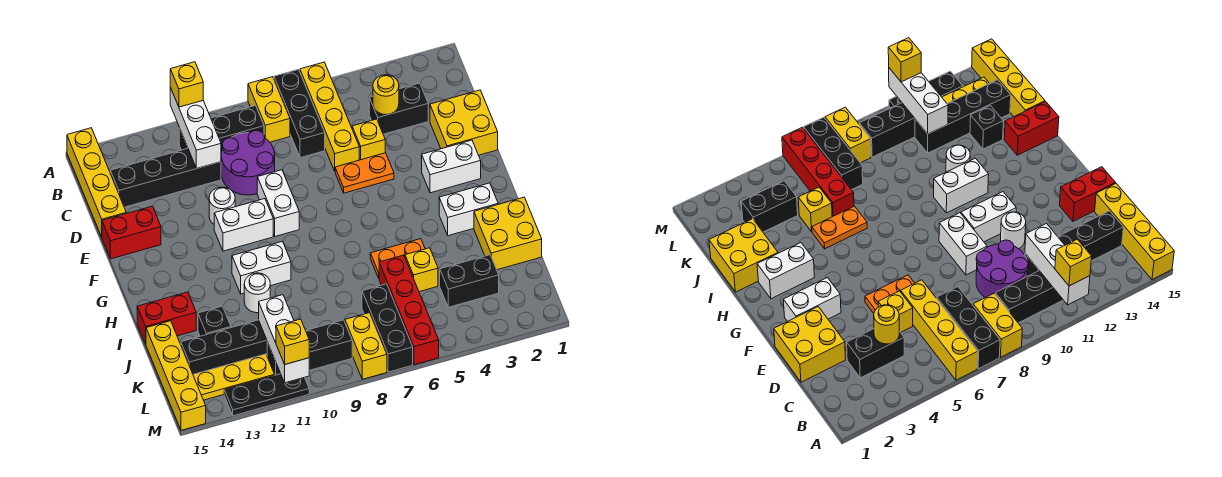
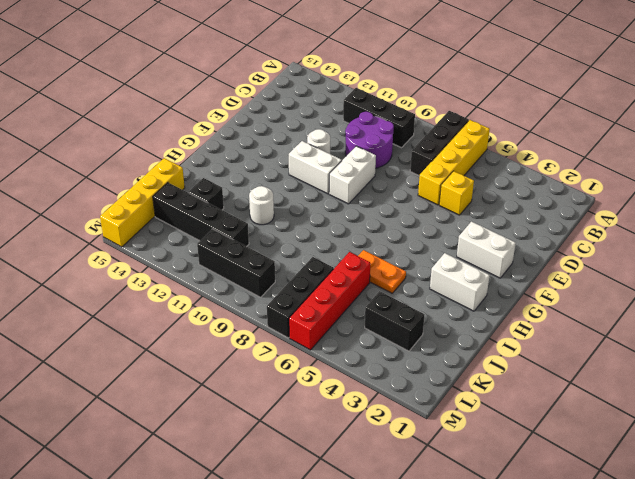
none -> yellow 1x2 brick [248,77,290,142]
none -> yellow 1x4 brick [67,128,126,237]
none -> black 1x2 brick [369,83,428,134]
none -> black 1x4 brick [110,148,221,207]

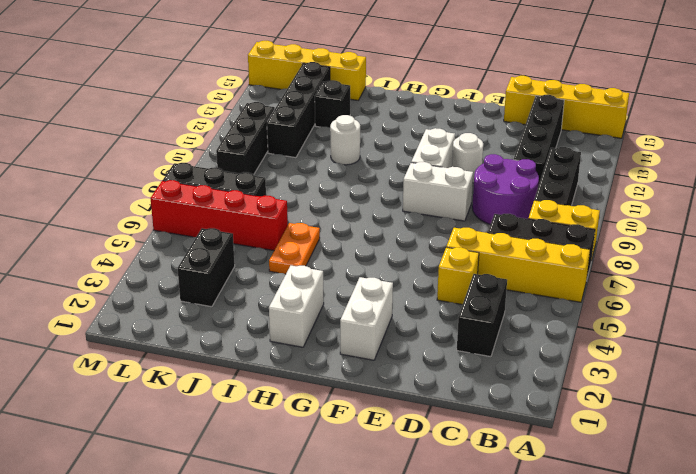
none -> yellow 2x2 brick [430,90,498,155]
none -> orange 1x2 plate [335,153,394,193]
none -> red 1x2 brick [102,206,161,259]
none -> white 1x2 brick [232,241,291,294]

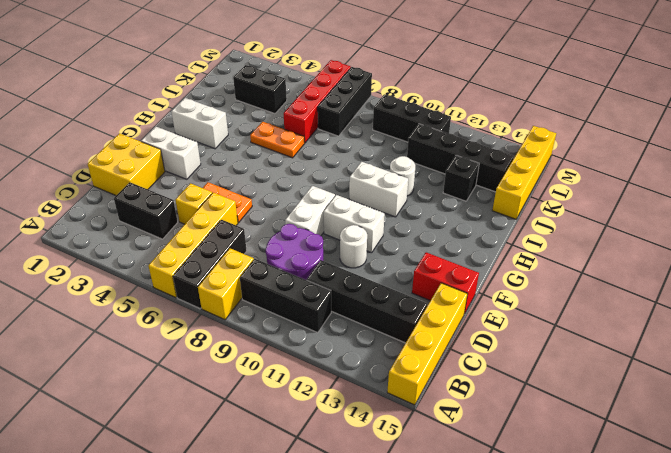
none -> yellow 2x2 brick [474,197,542,270]
none -> red 1x2 brick [137,292,196,344]
none -> yellow 1x1 brick [405,248,438,292]
none -> yellow 1x2 brick [345,313,387,379]

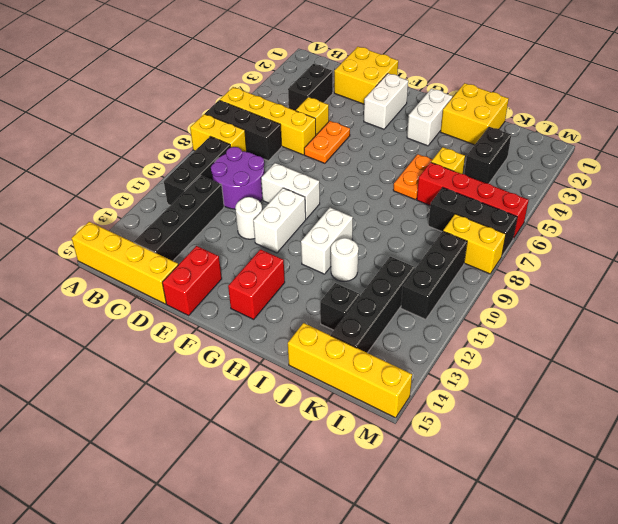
red 1x2 brick [228,249,285,319] -> red 1x2 brick moved to [137,292,196,344]
none -> yellow 1x3 plate [193,354,274,400]
none -> black 1x3 plate [224,374,309,416]
none -> white 1x3 brick [170,87,221,168]
none -> yellow 1x1 round brick [373,75,399,115]

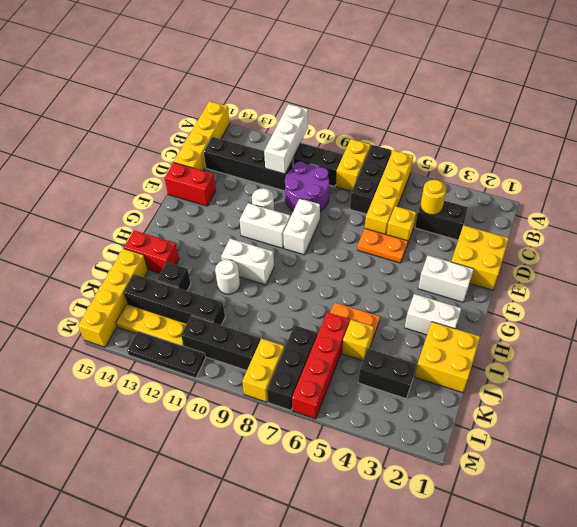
none -> white 1x3 brick [259,295,309,383]
none -> yellow 1x1 brick [170,62,203,107]
none -> yellow 1x1 brick [276,319,309,364]

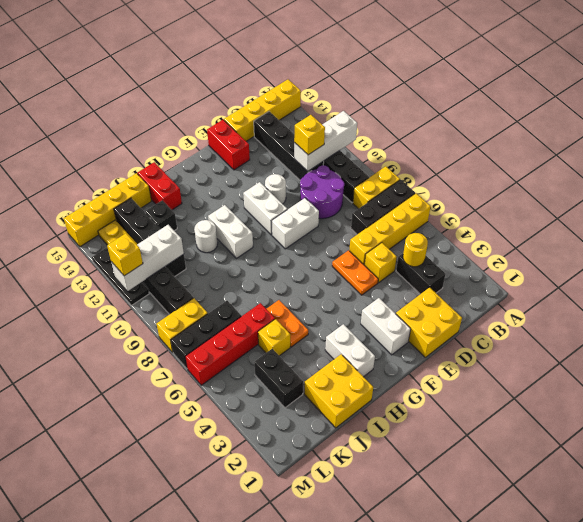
yellow 1x1 brick [294,115,325,155] -> yellow 1x1 brick moved to [170,62,203,107]

